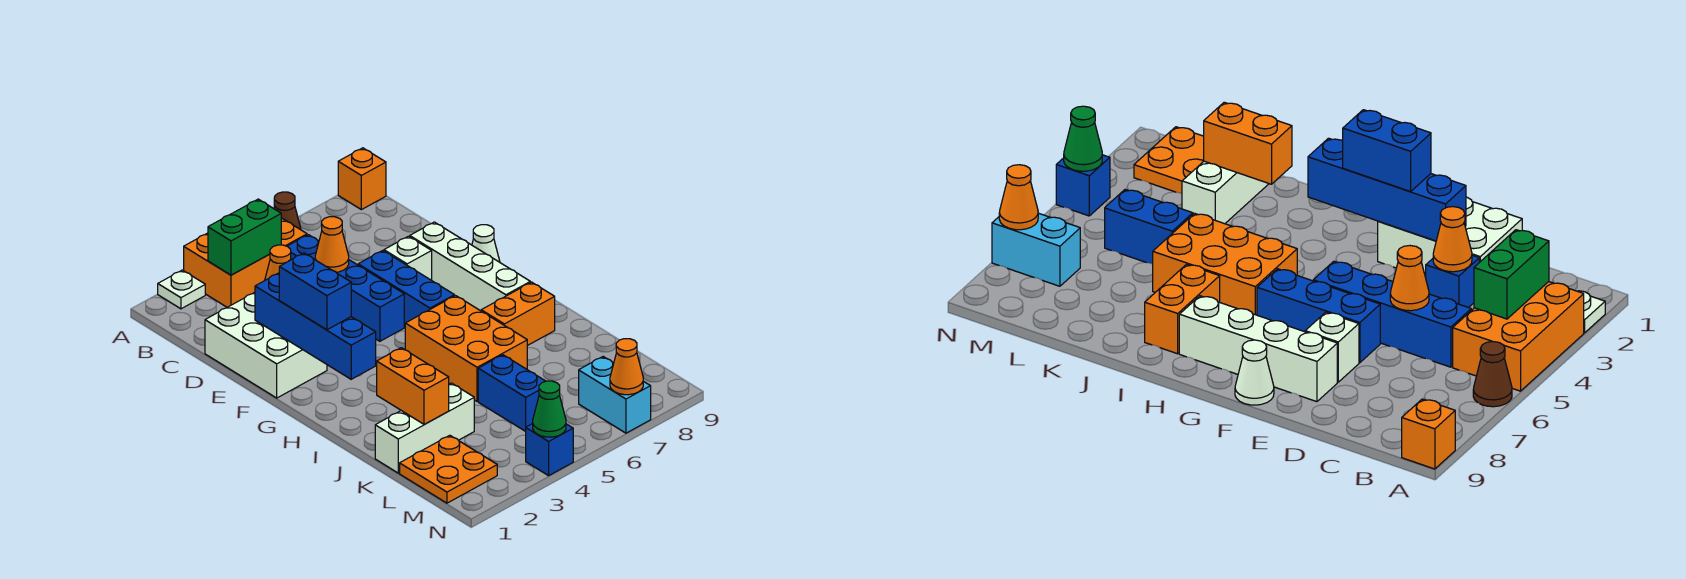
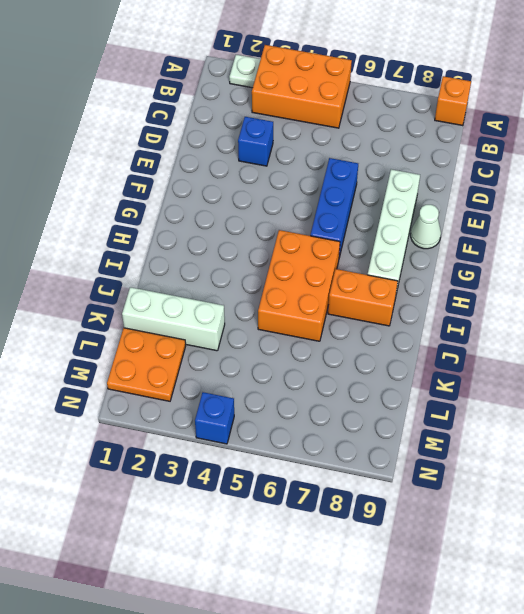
none -> brown 1x1 cone [274,192,301,230]
none -> blue 1x4 brick [287,235,404,341]
none -> white 2x3 brick [205,292,327,398]

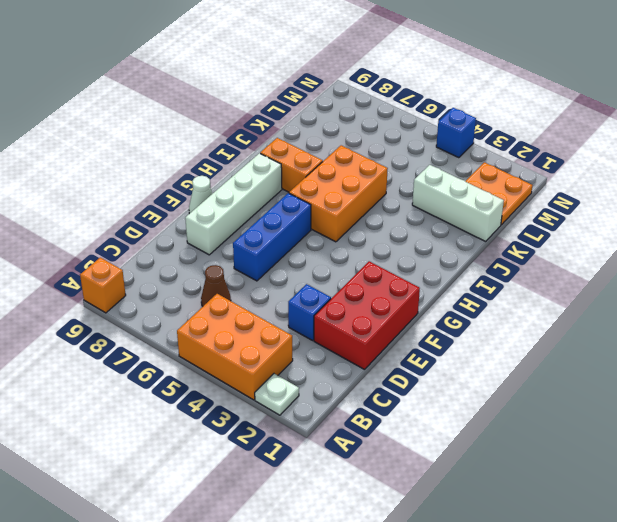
brown 1x1 cone [201,265,231,306] -> brown 1x1 cone moved to [274,192,301,230]
red 2x3 brick [314,261,420,369] -> white 2x3 brick [205,292,327,398]
none -> blue 1x4 brick [287,235,404,341]
none -> white 1x1 brick [384,236,432,280]
none -> blue 1x2 brick [478,355,546,431]

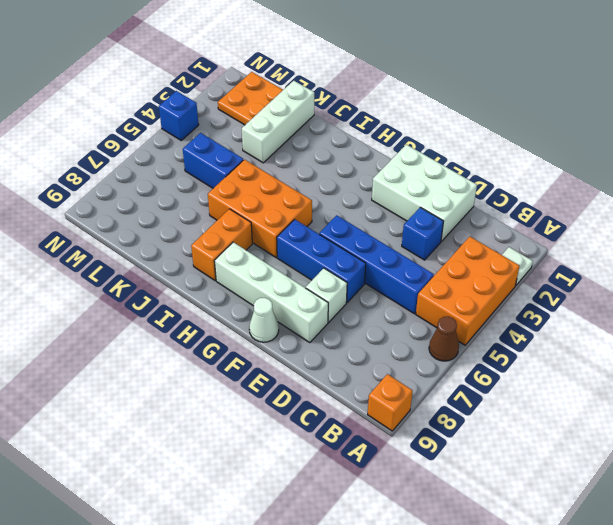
none -> cyan 1x2 brick [579,357,651,433]
none -> green 1x2 brick [208,199,281,275]
none -> orange 1x1 cone [265,245,291,280]

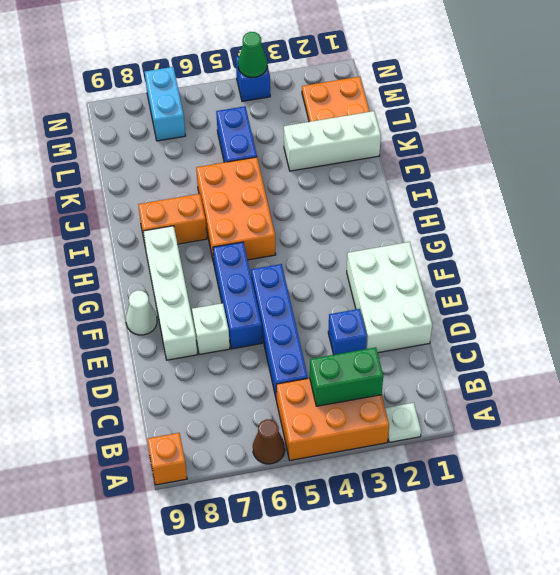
none -> orange 1x1 cone [265,245,291,280]
none -> orange 1x1 cone [315,217,349,272]
none -> blue 1x4 brick [255,273,376,379]

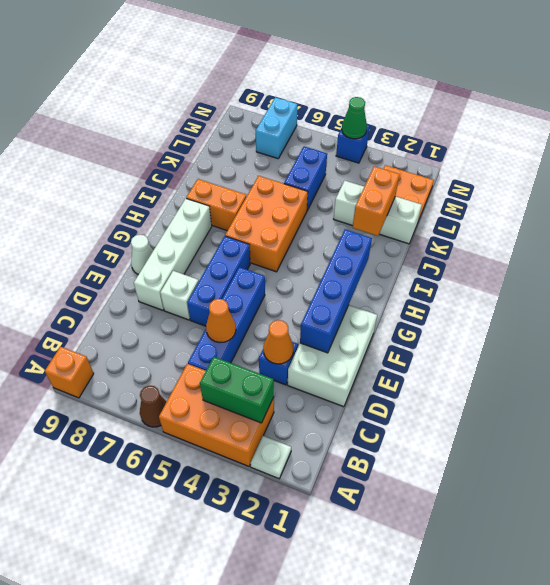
none -> orange 1x1 cone [610,339,643,395]
none -> blue 1x2 brick [279,253,351,330]

